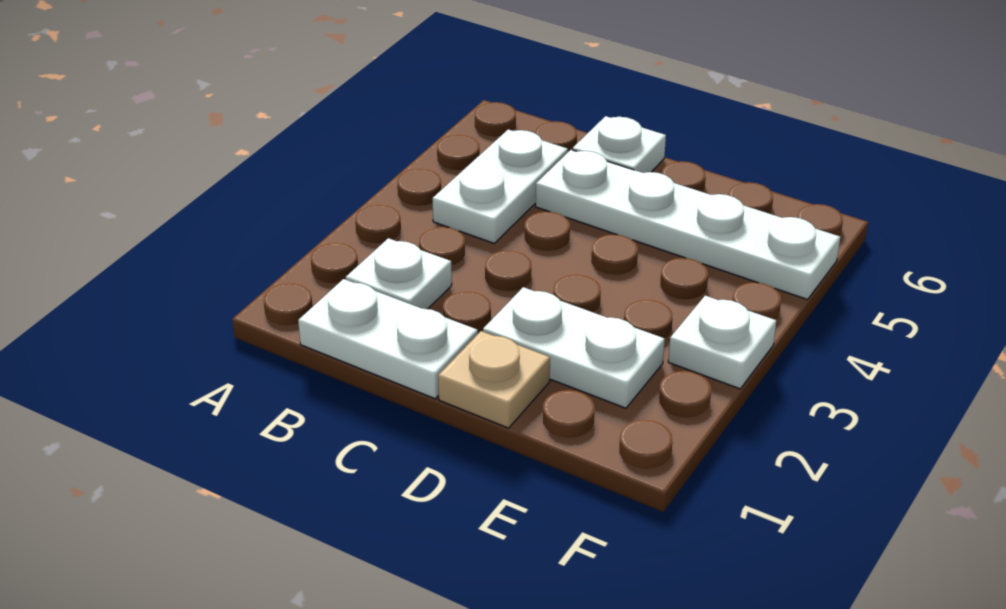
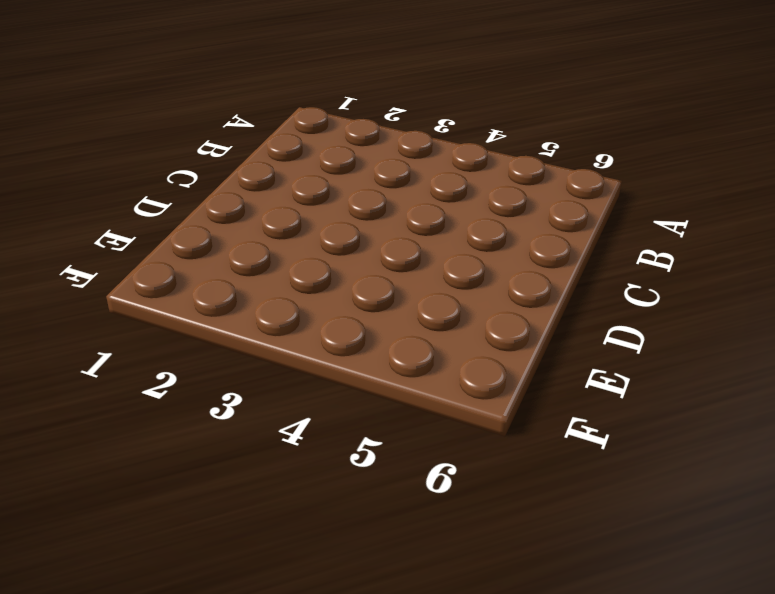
none -> white 1x2 plate [298,279,478,399]
none -> white 1x1 plate [346,238,452,309]

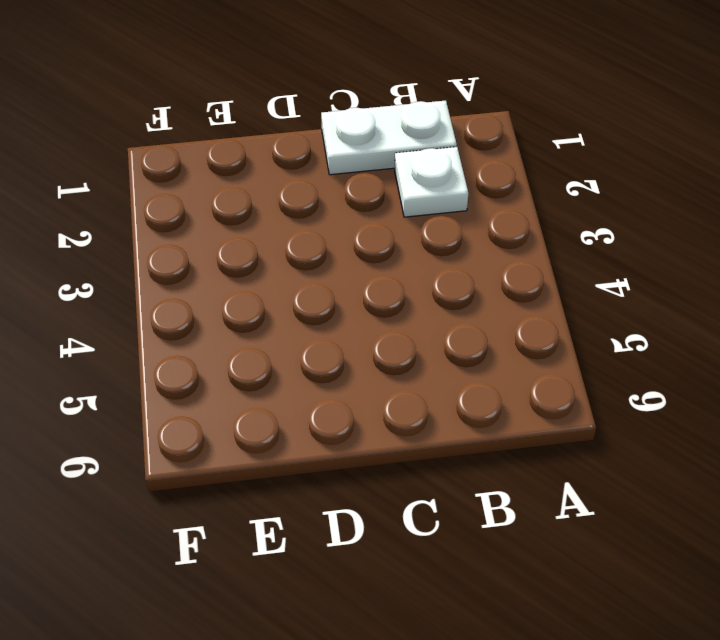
none -> white 1x2 plate [432,129,568,243]
none -> white 1x4 plate [536,150,840,300]

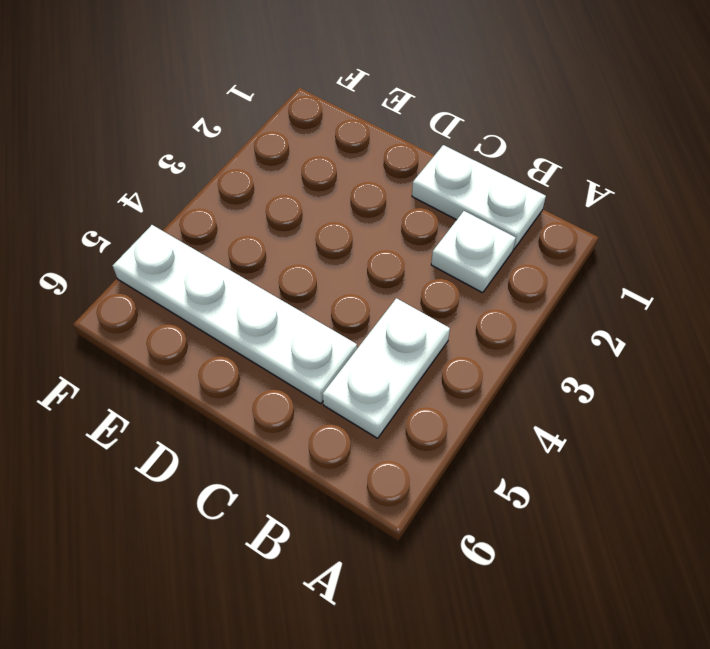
none -> white 1x1 plate [573,116,666,173]
none -> tan 1x1 plate [438,331,550,428]

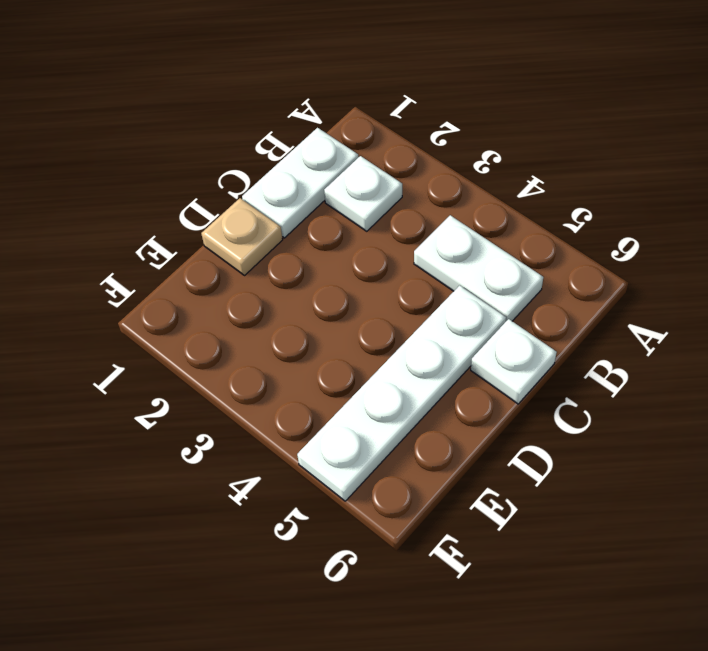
none -> white 1x2 plate [483,287,665,408]
none -> white 1x1 plate [668,296,776,389]

